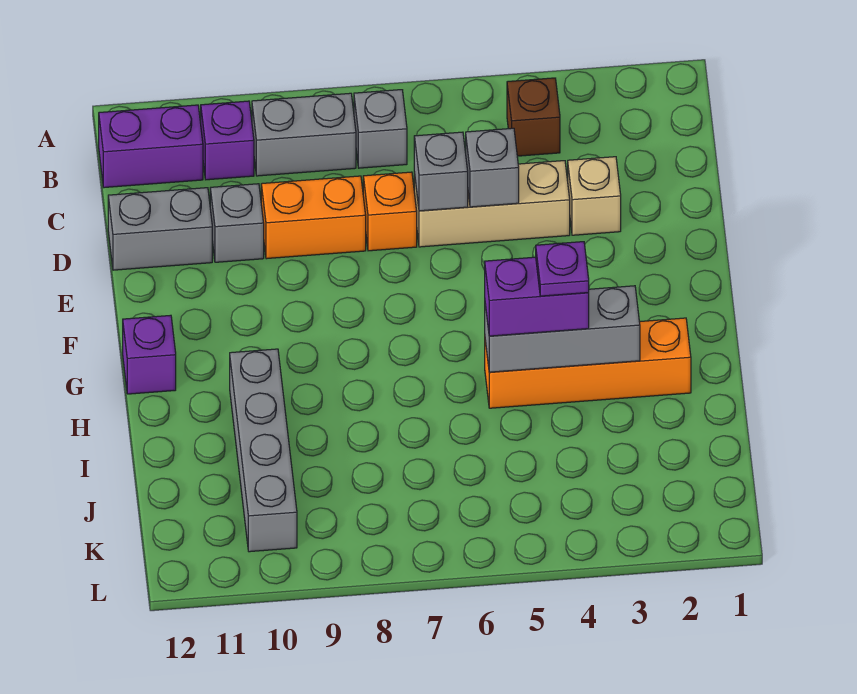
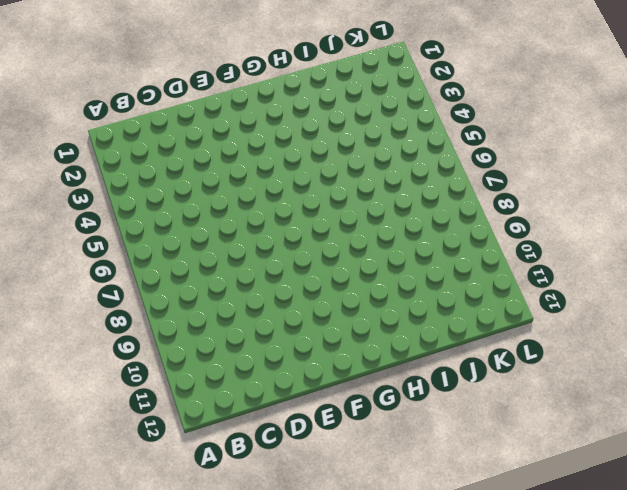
none -> brown 1x1 brick [507,78,560,156]
none -> grey 1x1 brick [354,90,407,168]
none -> grey 1x2 brick [252,93,356,176]

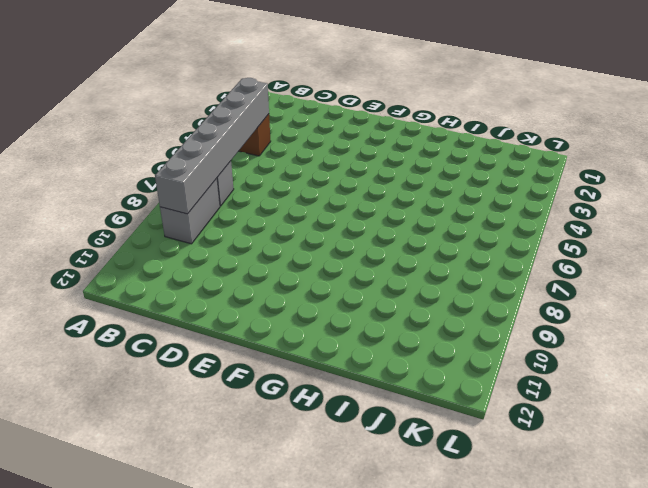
grey 1x6 brick [155,78,269,214] -> none
none -> purple 1x1 brick [201,101,254,180]
none -> purple 1x2 brick [99,105,203,188]
none -> tan 1x1 brick [568,157,621,235]

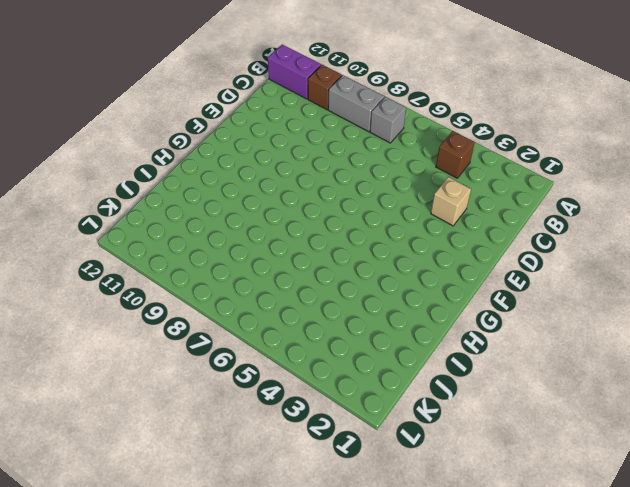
brown 1x1 brick [308,65,342,110] -> purple 1x1 brick [201,101,254,180]
none -> tan 1x3 brick [414,161,570,247]
none -> orange 1x1 brick [363,172,417,251]
none -> orange 1x2 brick [261,176,366,259]

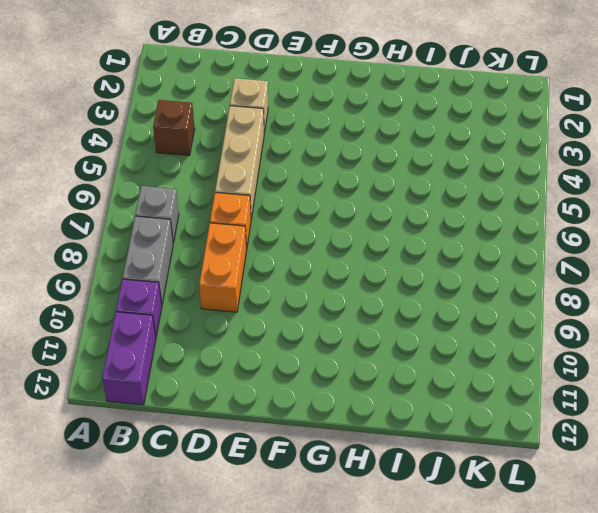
none -> grey 1x1 brick [210,184,264,262]
none -> grey 1x2 brick [108,188,212,270]
none -> purple 1x1 brick [123,315,176,394]

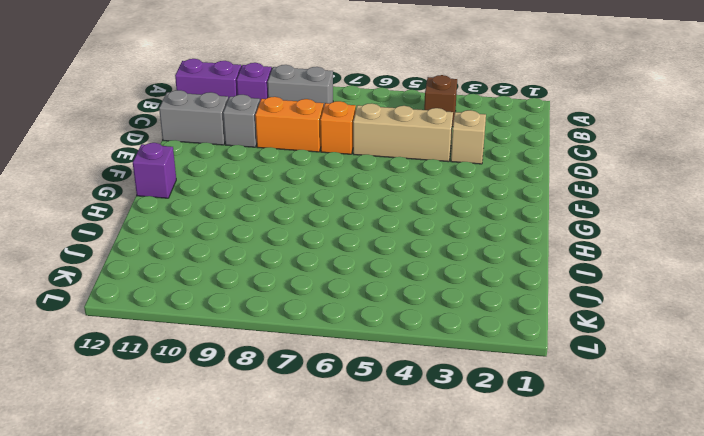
none -> grey 1x1 brick [354,90,407,168]
none -> orange 1x4 brick [485,318,691,408]
none -> grey 1x4 brick [230,349,297,552]

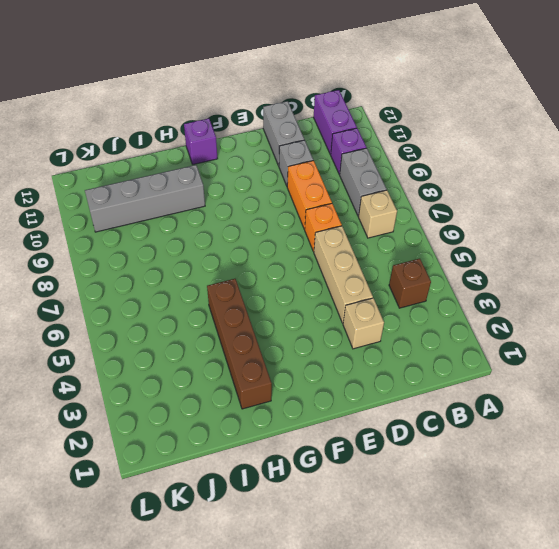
tan 1x1 brick [359,190,397,238] -> grey 1x1 brick [354,90,407,168]
brown 1x4 brick [207,279,272,409] -> orange 1x4 brick [485,318,691,408]
none -> grey 1x1 brick [466,128,519,207]
none -> grey 1x1 brick [414,132,468,211]
none -> grey 1x3 brick [485,286,640,372]

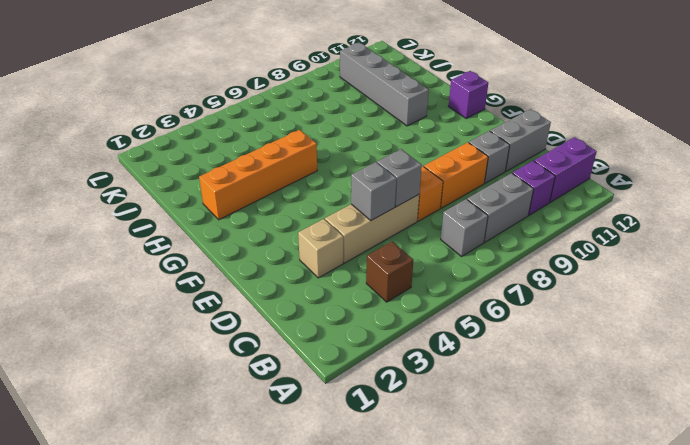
none -> grey 1x3 brick [485,286,640,372]
none -> purple 1x2 brick [485,257,589,336]
none -> purple 1x1 plate [536,242,589,296]

